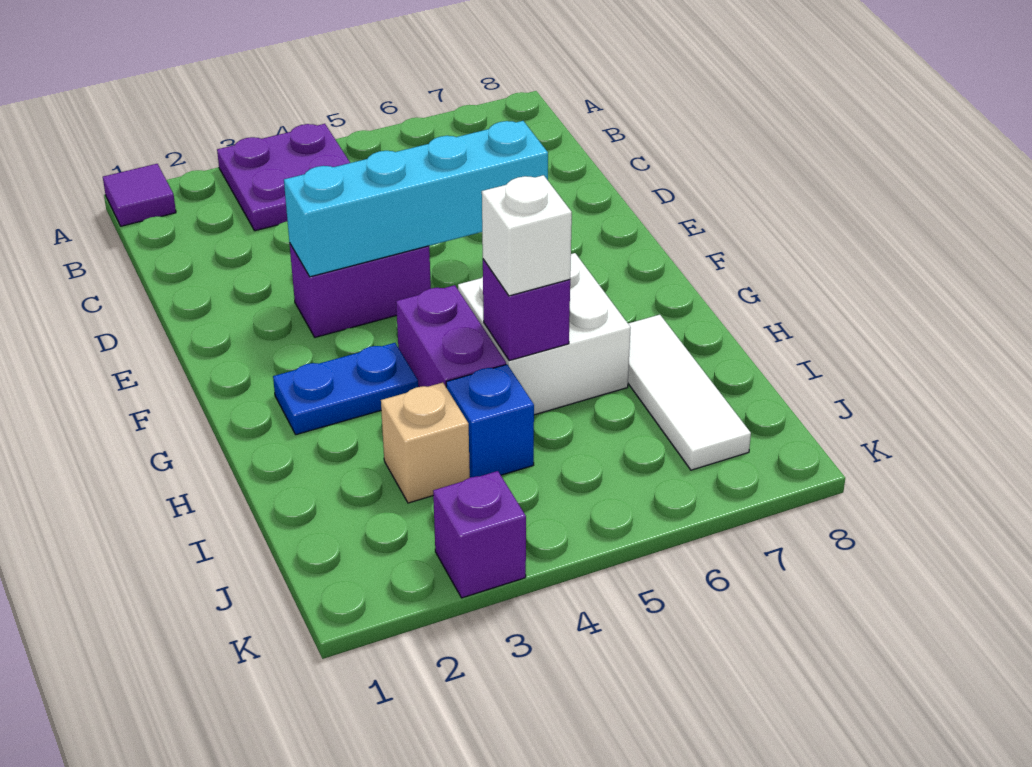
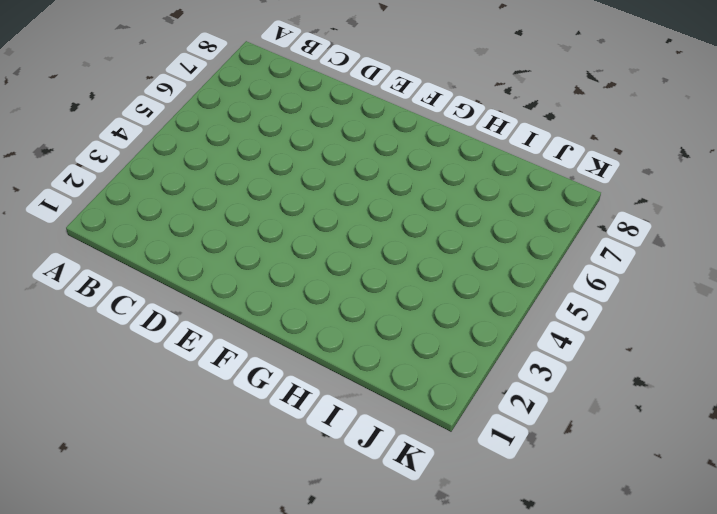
none -> purple 1x1 tile [103,164,176,226]
none -> purple 2x2 plate [217,124,350,231]
none -> purple 1x2 brick [290,244,431,337]

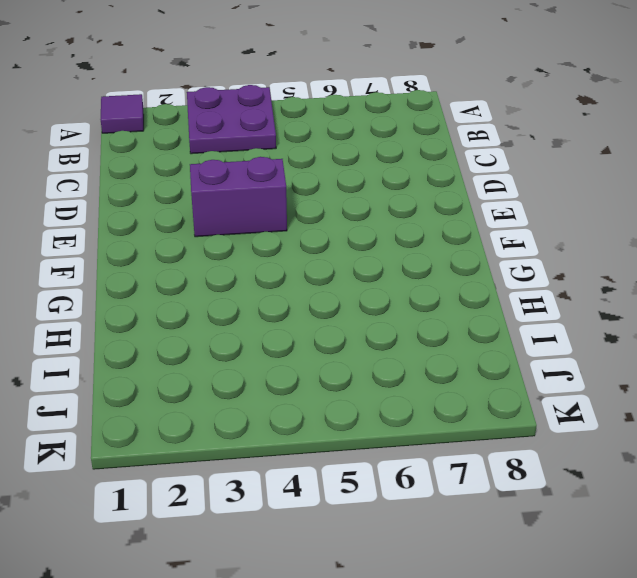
none -> blue 1x2 plate [273,343,418,435]
none -> purple 1x2 brick [396,285,506,387]
none -> white 2x2 brick [458,253,631,415]

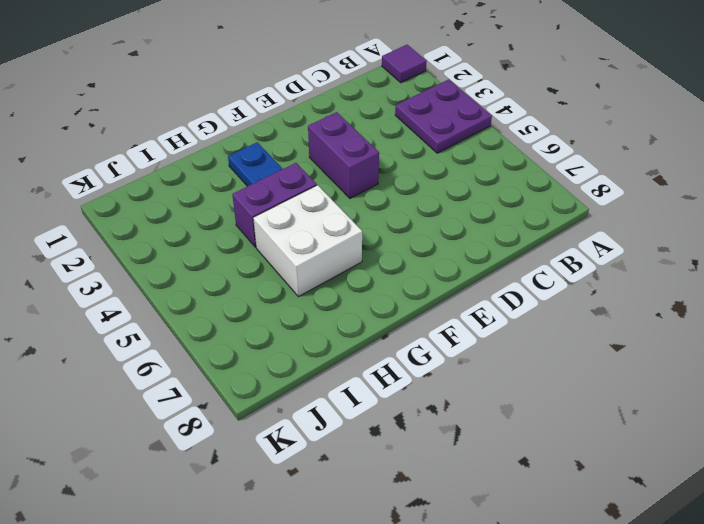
none -> white 1x3 tile [628,315,751,470]
none -> tan 1x1 brick [381,383,470,503]
none -> blue 1x1 brick [446,364,534,477]

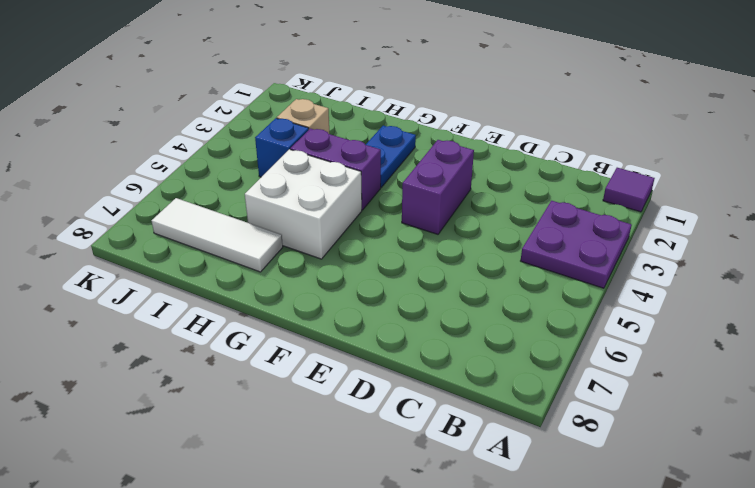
none -> purple 1x1 brick [433,471,526,598]
none -> cyan 1x4 brick [284,121,548,277]
none -> purple 1x1 brick [483,259,570,361]

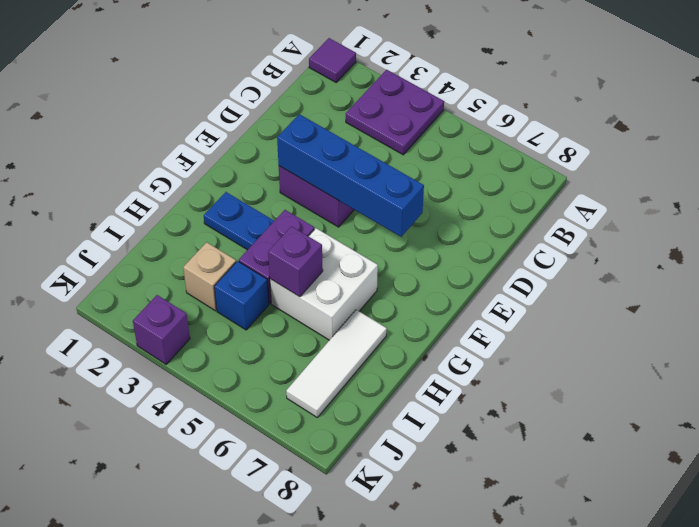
blue 1x4 brick [277,114,424,237] -> cyan 1x4 brick [284,121,548,277]
none -> white 1x1 brick [482,175,572,296]

